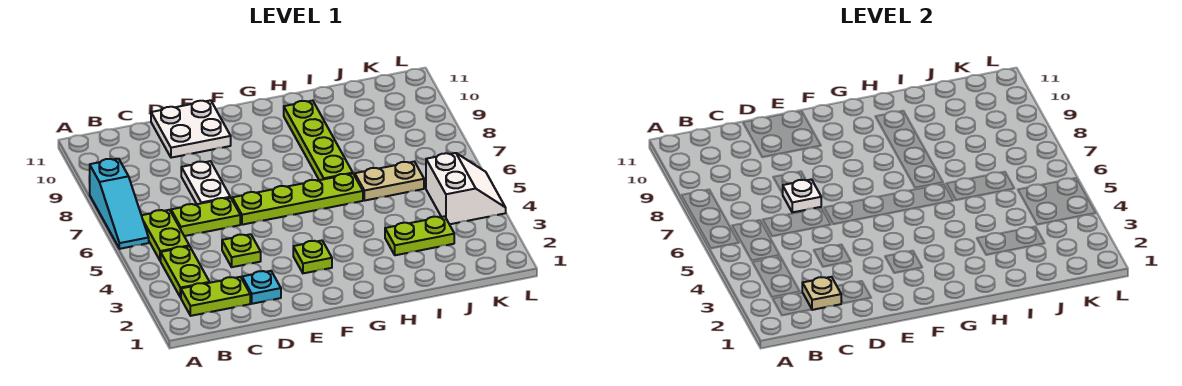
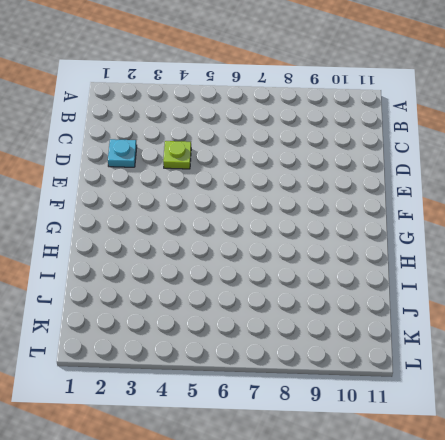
none -> cyan 1x3 slope [89,159,149,249]
none -> lime 1x2 plate [181,277,250,316]
none -> lime 1x2 plate [161,246,210,298]

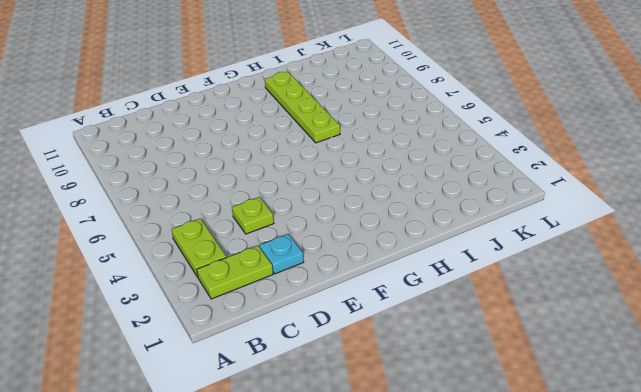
none -> cyan 1x3 slope [89,159,149,249]
none -> lime 1x2 plate [142,210,189,261]
none -> lime 1x2 plate [171,198,240,236]

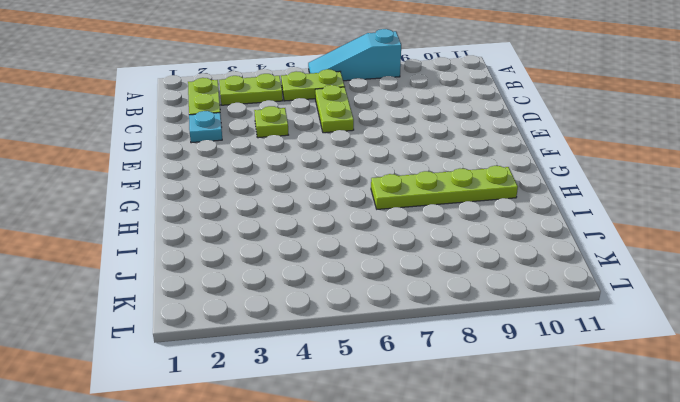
none -> white 1x2 plate [181,161,230,204]
none -> white 2x2 plate [151,100,231,158]
none -> lime 1x4 plate [232,174,363,225]

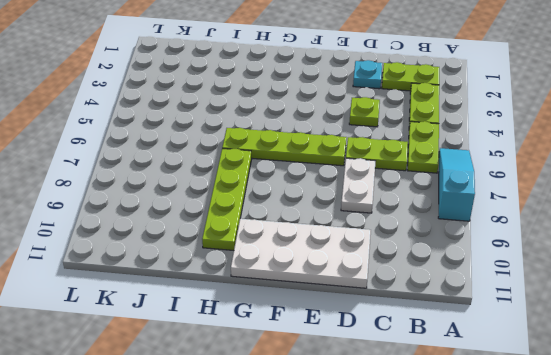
white 2x4 plate [231,219,371,288] -> white 2x2 plate [151,100,231,158]
none -> lime 1x1 plate [293,241,332,273]
none -> lime 1x2 plate [385,216,454,255]
none -> tan 1x2 plate [355,162,424,201]

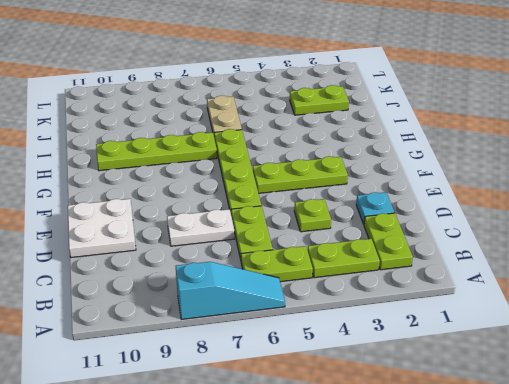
lime 1x3 plate [253,156,348,193] -> lime 1x1 plate [293,241,332,273]
lime 1x2 plate [290,85,349,115] -> lime 1x2 plate turned to [385,216,454,255]
none -> white 2x2 slope [426,153,506,224]
none -> tan 1x1 plate [802,277,841,310]
none -> white 1x1 plate [783,179,821,212]

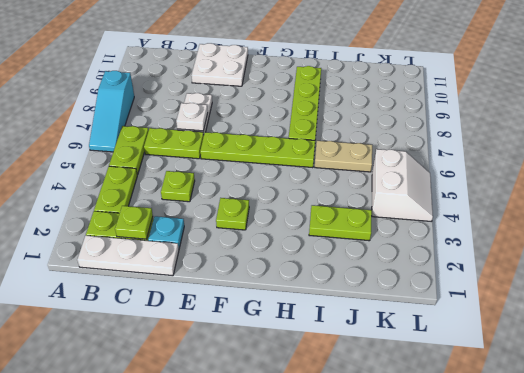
white 1x3 plate [77,236,179,276] -> none
lime 1x1 plate [115,206,153,239] -> tan 1x1 plate [802,277,841,310]

